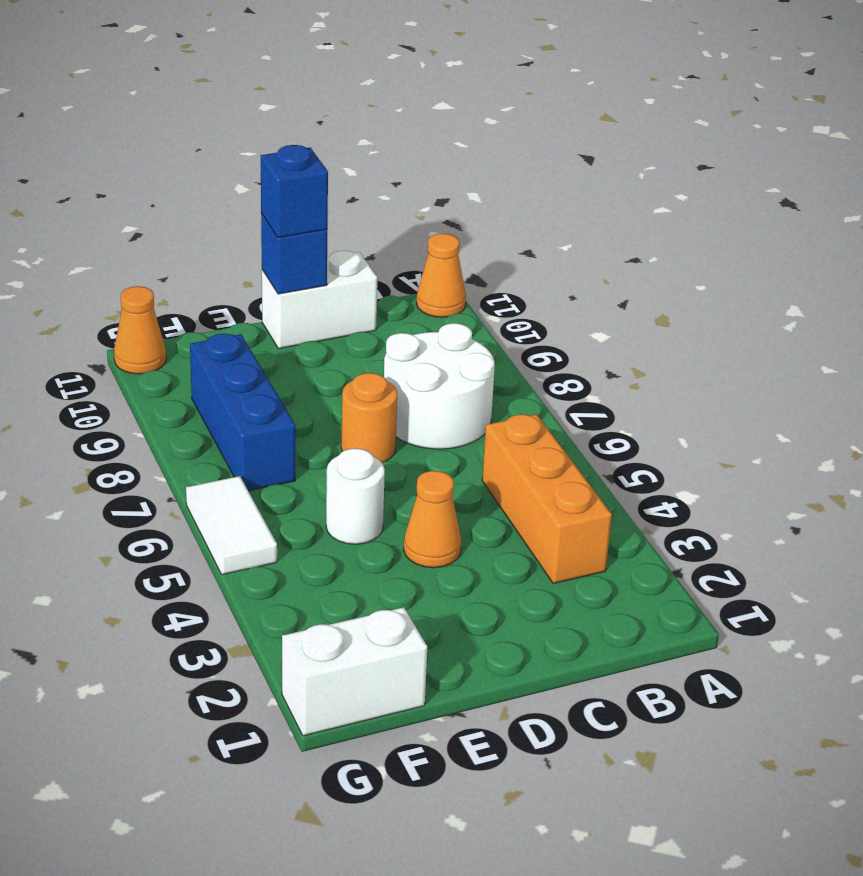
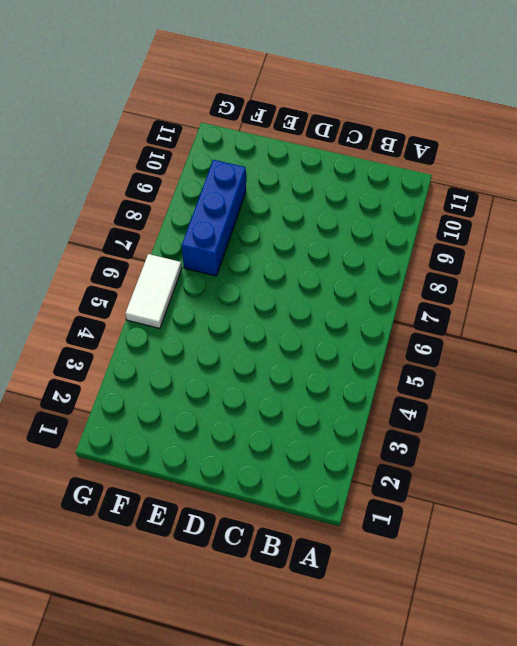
none -> orange 1x1 cone [416,234,466,317]
none -> orange 1x3 brick [482,414,612,584]
none -> white 2x2 round brick [384,323,495,449]

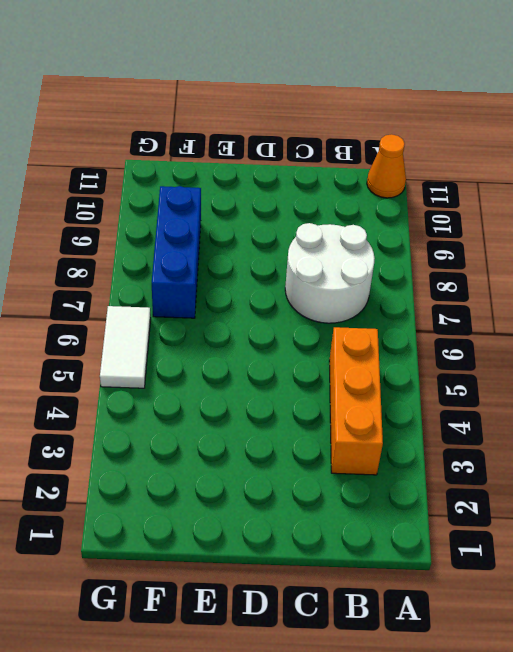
none -> white 1x2 brick [262,251,377,349]
none -> orange 1x1 cone [404,471,461,568]
none -> orange 1x1 round brick [341,373,397,462]

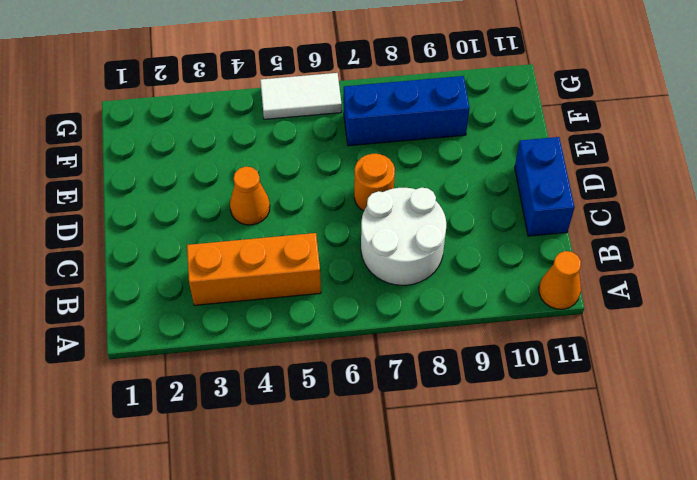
blue 1x2 brick [515,137,575,236] -> white 1x2 brick [262,251,377,349]
none -> white 1x1 round brick [326,449,385,544]
none -> white 1x2 brick [282,607,427,736]
none -> orange 1x1 cone [114,286,166,374]

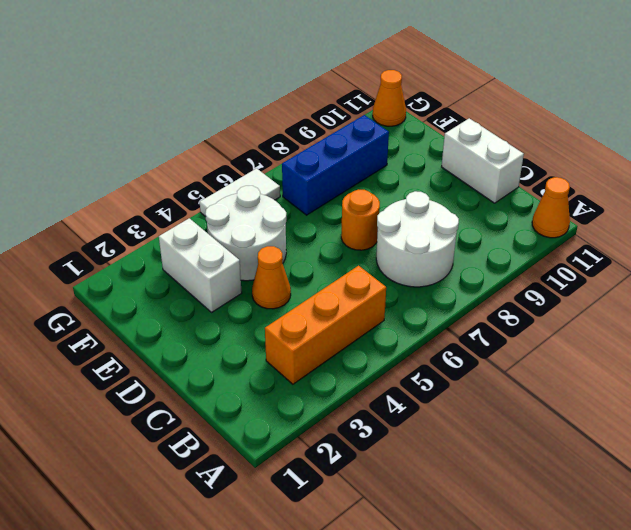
white 1x2 brick [159,218,242,312] -> white 1x2 brick moved to [282,607,427,736]
white 2x2 round brick [205,186,286,281] -> white 1x1 round brick [326,449,385,544]
none -> blue 1x1 brick [261,213,327,294]
none -> blue 1x1 brick [261,145,328,238]

